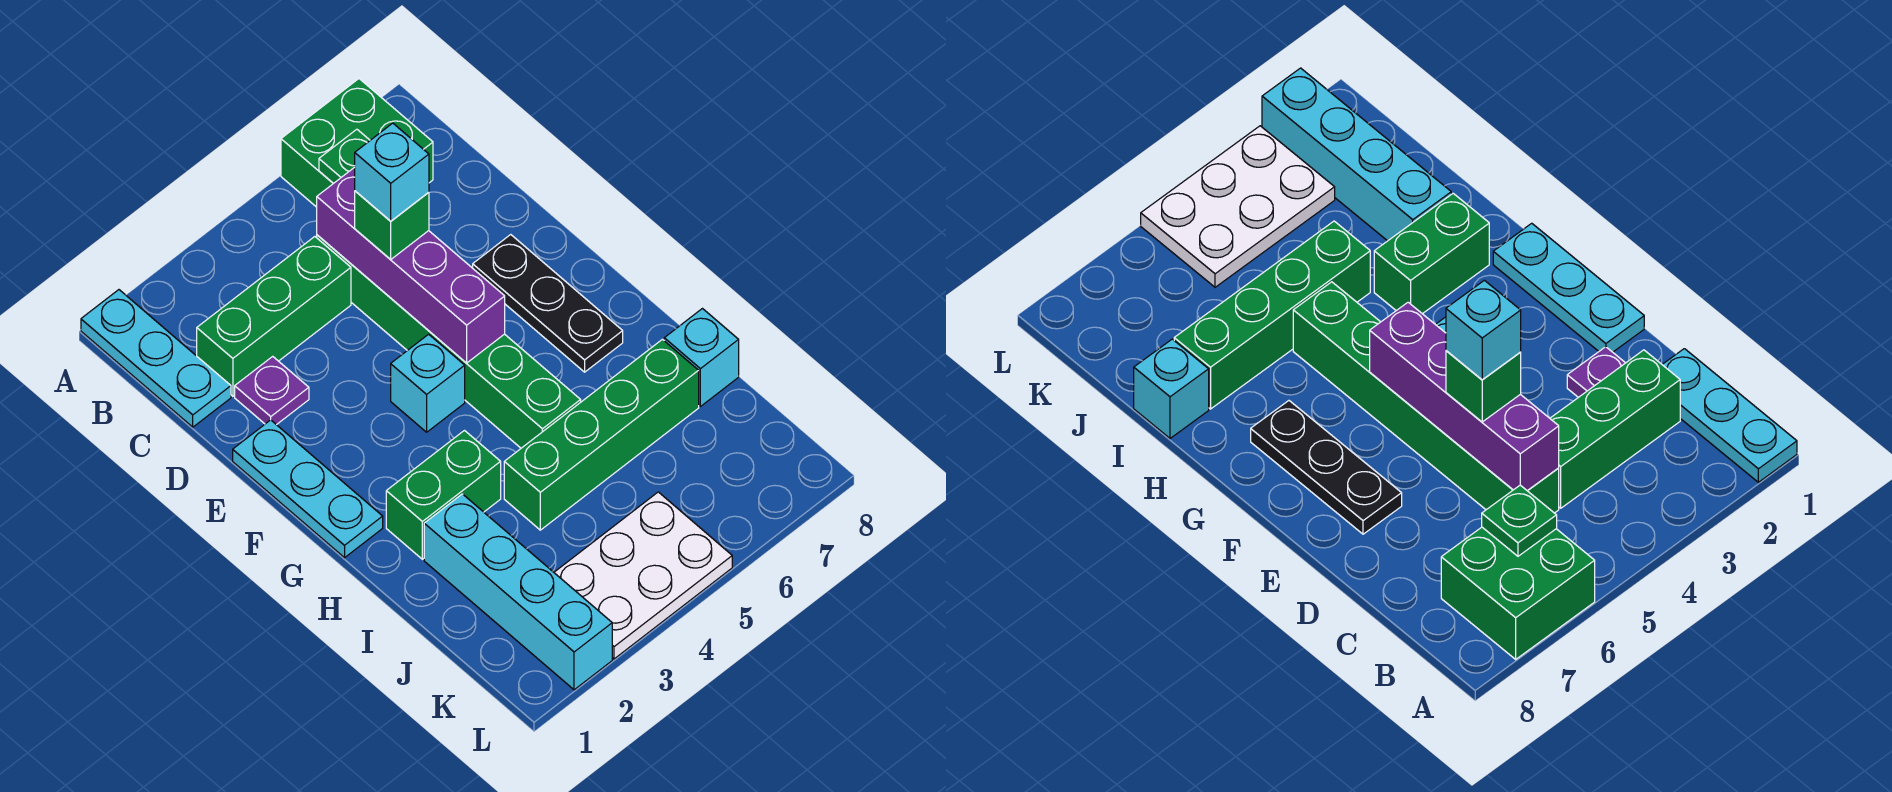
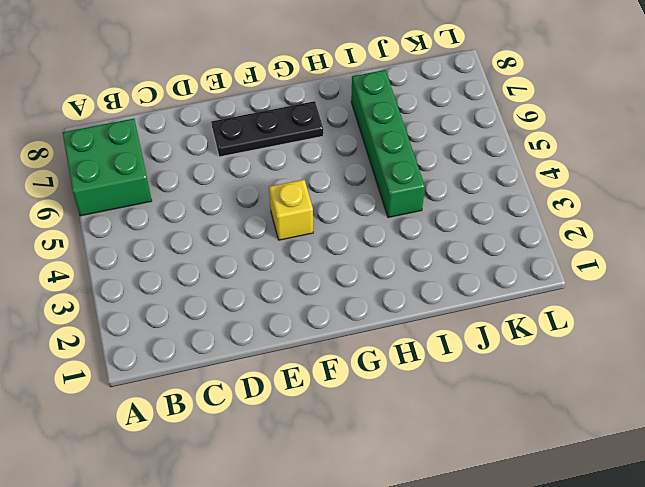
yellow 1x1 brick [269,180,313,240] -> cyan 1x1 brick [391,334,465,432]
none -> cyan 1x3 plate [81,290,231,427]
none -> green 1x3 brick [197,237,351,396]
none -> green 1x6 brick [317,235,581,448]

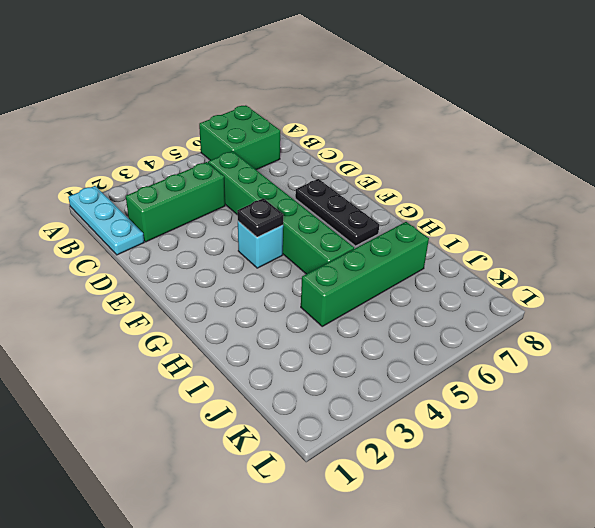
black 1x1 plate [237,198,283,237] -> none
none -> purple 1x1 plate [235,356,309,425]
none -> cyan 1x3 plate [233,420,383,558]
none -> green 1x2 brick [386,431,501,559]

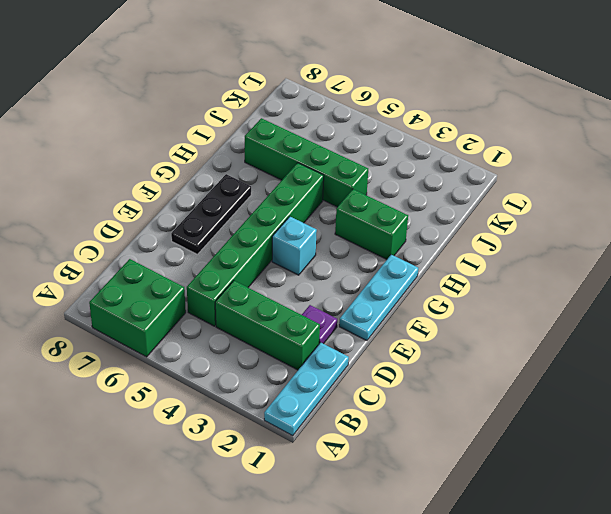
none -> cyan 1x4 brick [424,494,612,690]
none -> cyan 1x1 brick [664,309,739,406]
none -> white 2x3 plate [554,492,732,659]

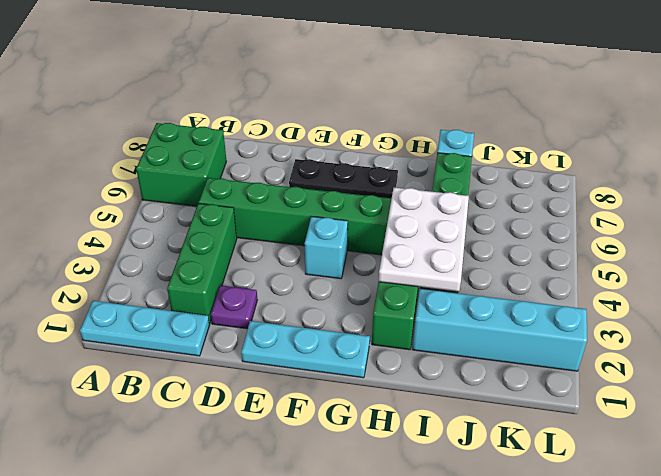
white 2x3 plate [379,188,469,292] -> white 2x3 plate moved to [554,492,732,659]
none -> green 1x1 plate [319,129,370,183]
none -> purple 1x4 brick [317,167,505,363]
none -> green 1x1 brick [355,191,429,260]

